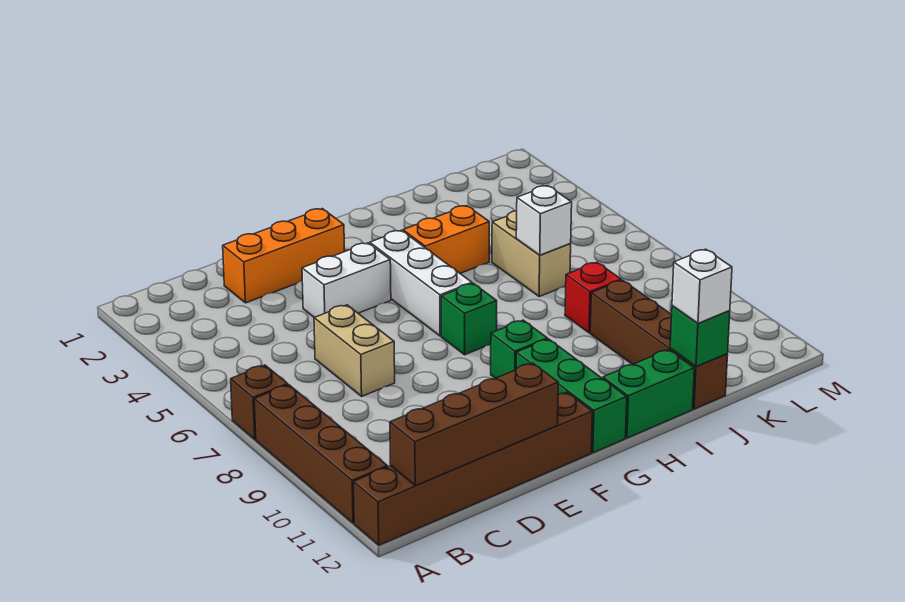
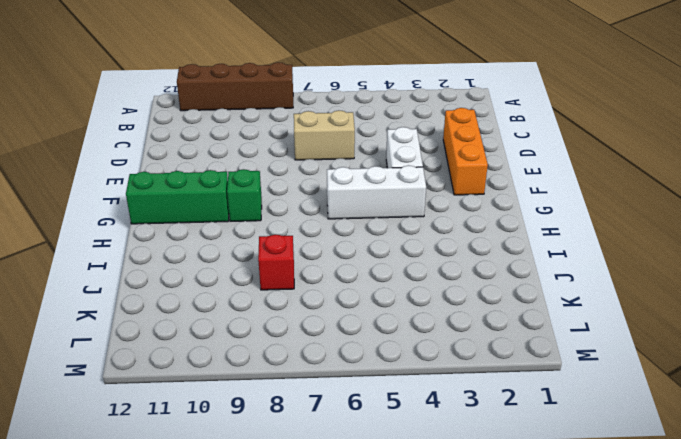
none -> brown 1x1 brick [231,365,288,440]
none -> brown 1x6 brick [354,392,592,545]
none -> green 1x1 brick [441,283,497,355]

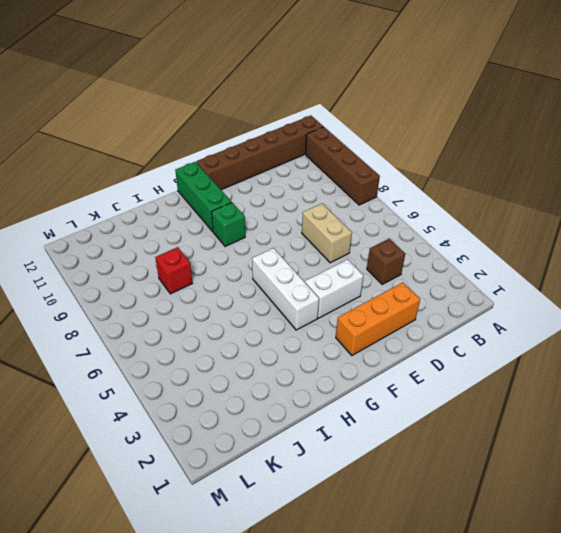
brown 1x1 brick [367,239,405,285] -> brown 1x1 brick moved to [231,365,288,440]
none -> green 1x1 brick [441,283,497,355]
none -> orange 1x2 brick [403,206,489,273]
none -> green 1x2 brick [603,350,694,438]

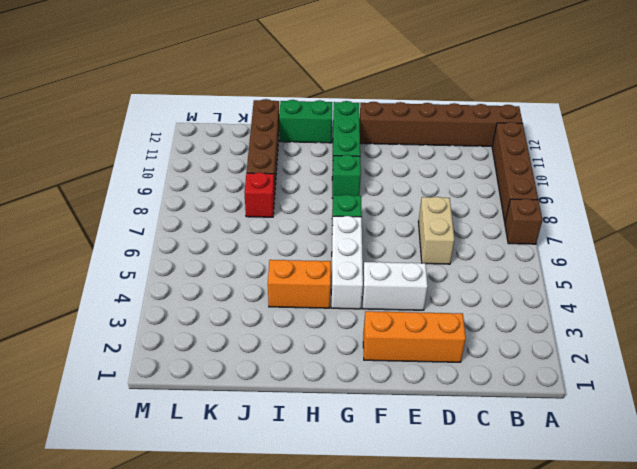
none -> tan 1x2 brick [492,211,571,297]
none -> brown 1x4 brick [390,363,558,486]
none -> white 1x1 brick [516,186,572,255]

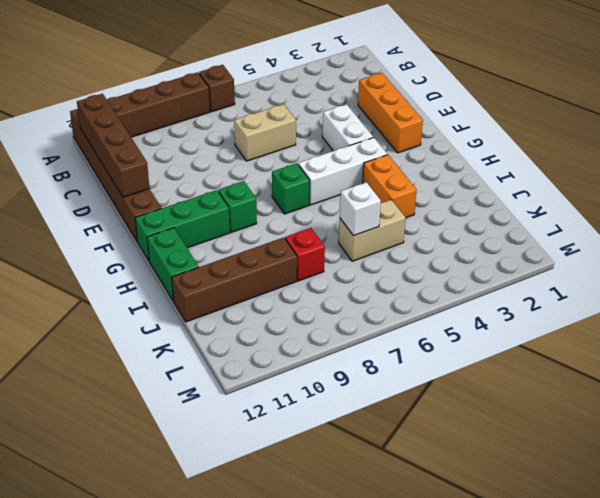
none -> green 1x1 brick [670,306,730,367]
none -> white 1x1 brick [672,249,732,324]

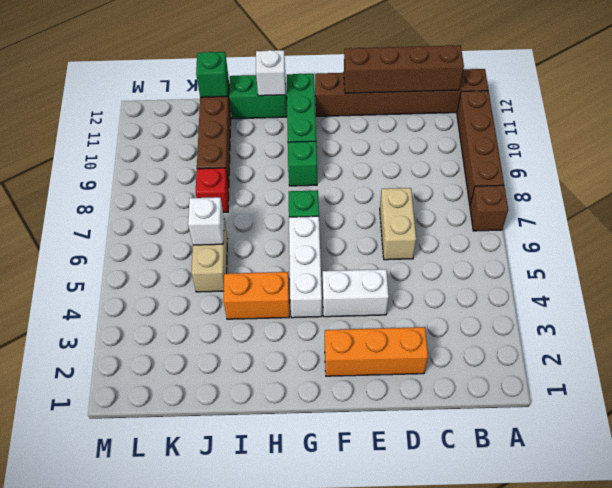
white 1x1 brick [256,50,286,96] -> white 1x1 brick moved to [672,249,732,324]

